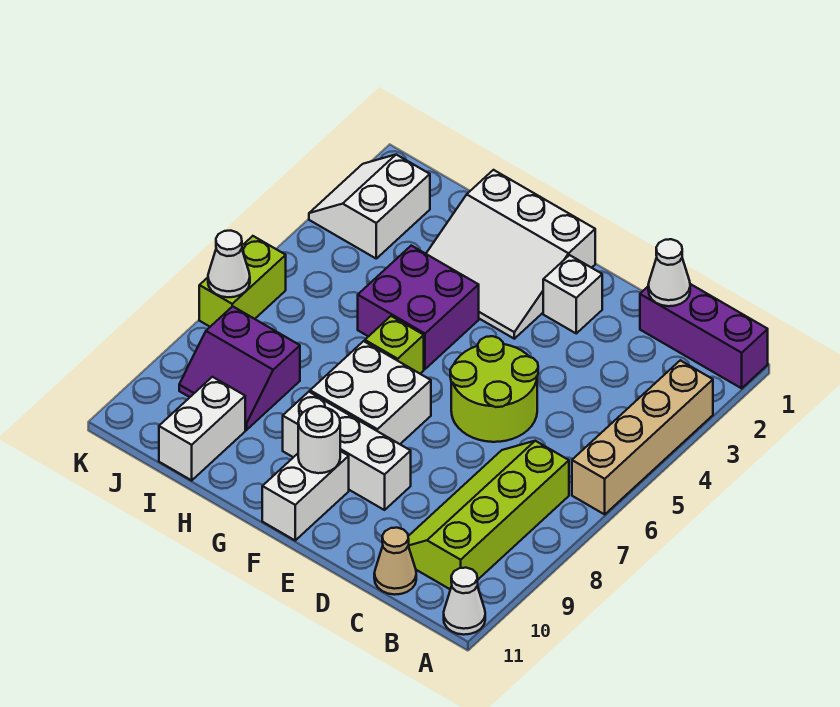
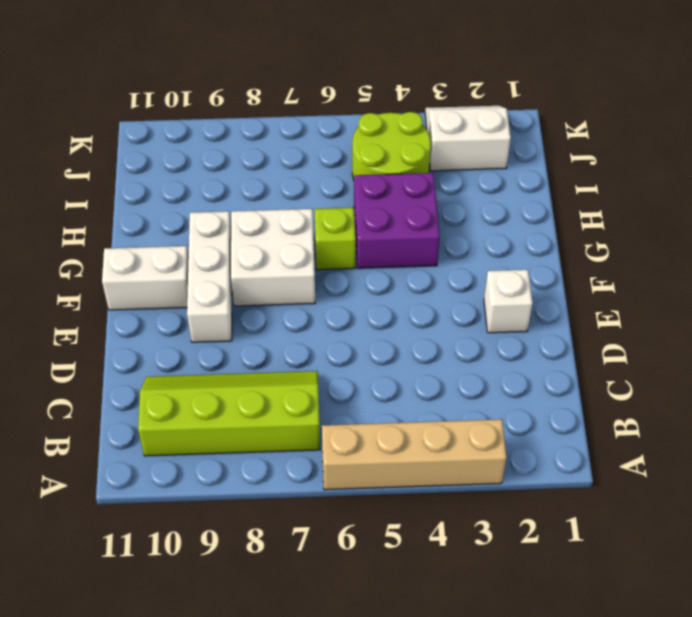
lime 2x2 round brick [352,112,431,180] -> lime 2x2 round brick moved to [450,336,538,442]
none -> purple 1x3 brick [640,284,768,388]
none -> white 1x1 cone [444,568,485,635]
none -> tan 1x1 cone [374,528,416,595]

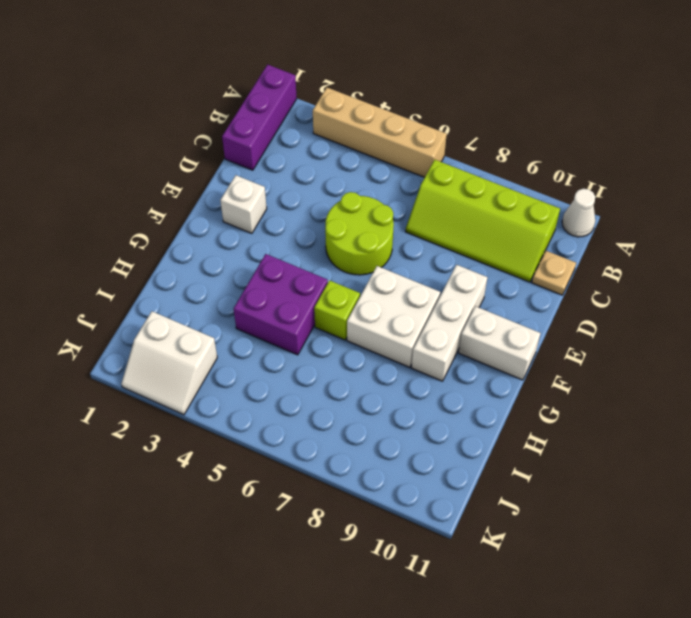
tan 1x1 plate [532,251,576,295] -> tan 1x1 cone [374,528,416,595]
none -> white 3x3 slope [426,170,595,339]
none -> purple 2x2 slope [179,306,300,430]
none -> white 1x2 brick [159,377,245,480]

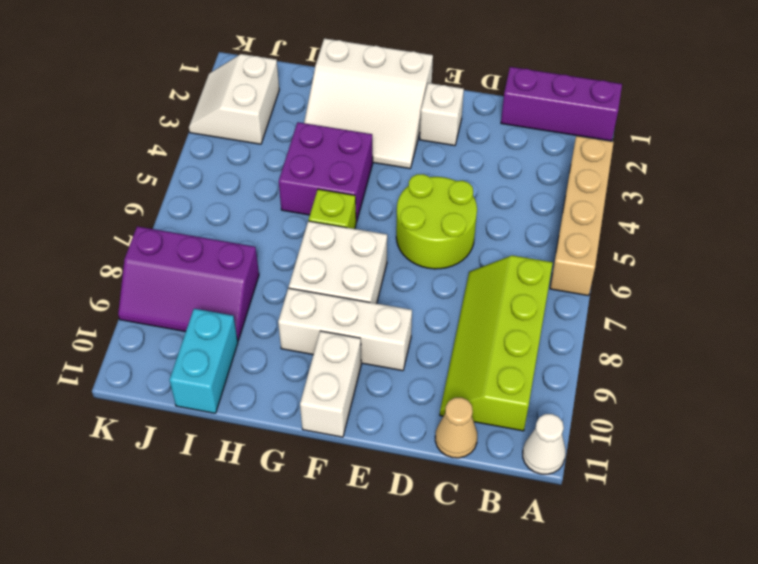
purple 2x3 slope [118,226,259,340] -> purple 2x2 slope [179,306,300,430]
cyan 1x2 brick [169,309,238,413] -> white 1x2 brick [159,377,245,480]
none -> lime 1x2 brick [199,236,286,327]
none -> white 1x1 cone [648,239,690,306]
none -> white 1x1 round brick [298,406,340,473]

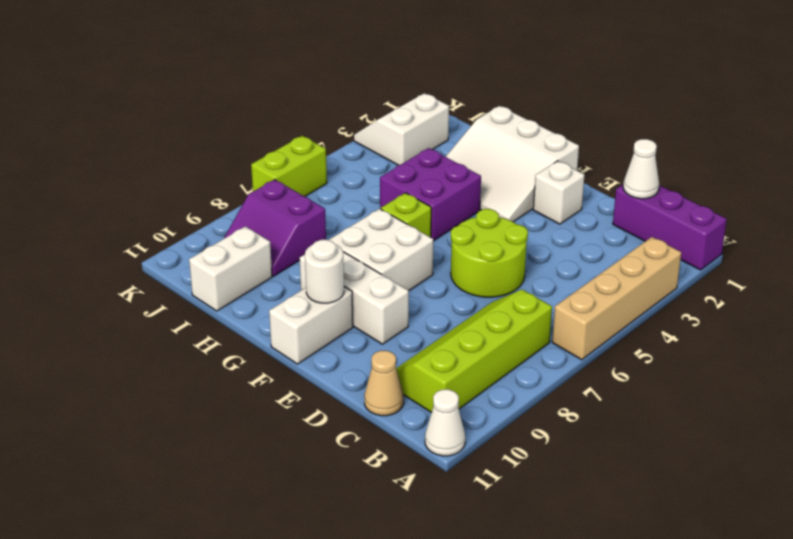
none -> white 1x1 cone [208,231,250,297]

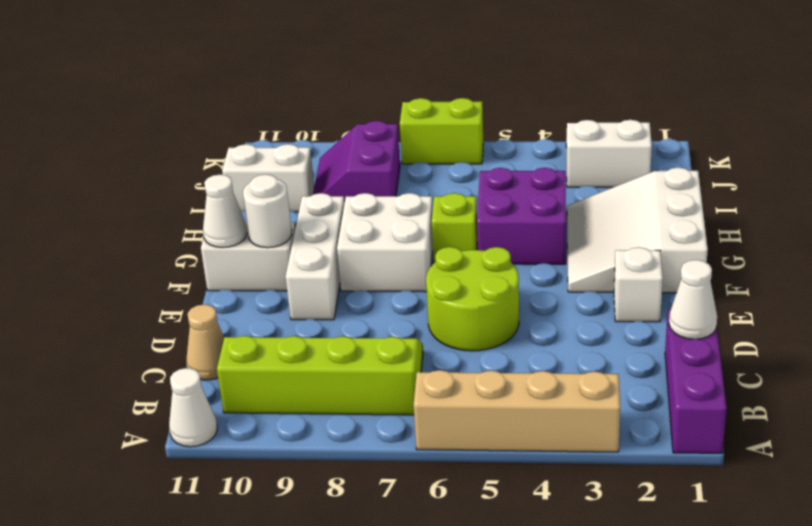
white 1x1 cone [203,174,247,248] -> white 1x1 cone moved to [208,231,250,297]

